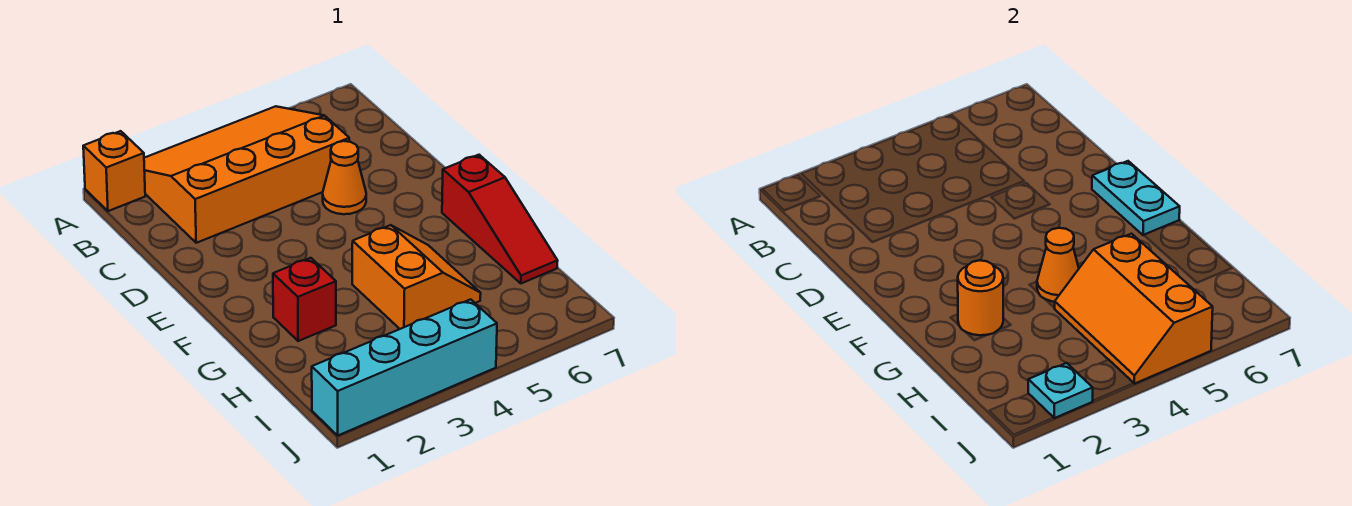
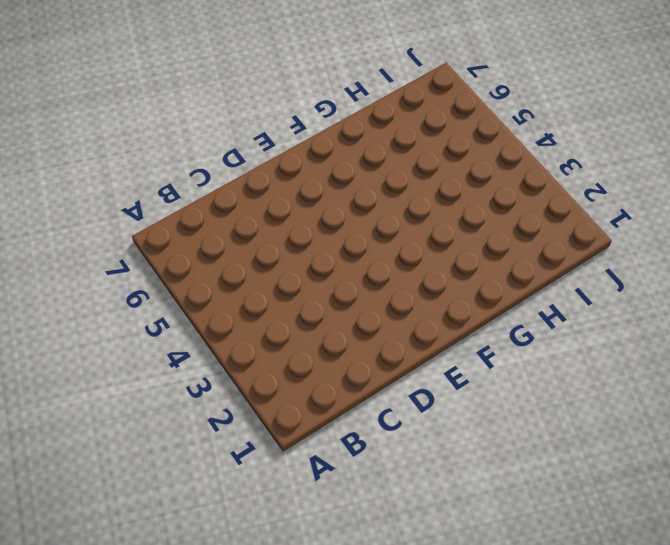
none -> orange 1x1 brick [83,131,145,211]
none -> orange 3x4 slope [144,106,349,243]
none -> orange 1x1 cone [323,141,366,214]

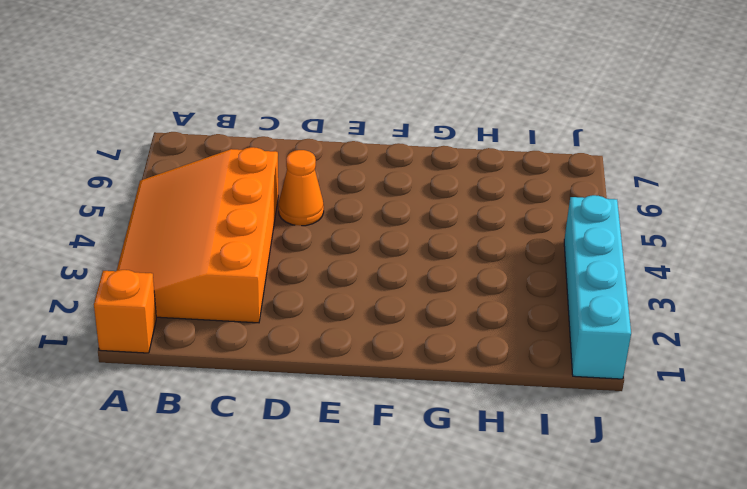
none -> red 1x3 slope [442,155,558,283]
none -> red 1x1 brick [273,258,336,341]
none -> orange 2x2 slope [352,225,481,329]

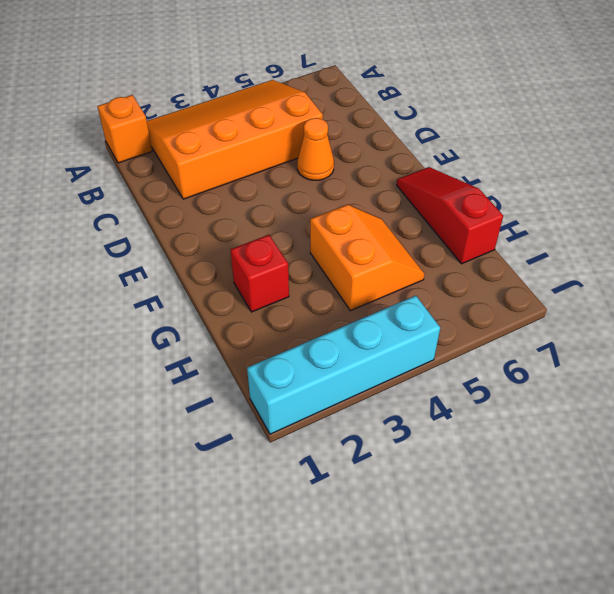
red 1x3 slope [397,167,503,264] -> red 1x3 slope turned to [442,155,558,283]
none -> cyan 1x2 plate [1092,161,1180,235]
none -> orange 1x1 round brick [958,260,1003,335]
none -> orange 1x1 cone [1037,228,1079,302]

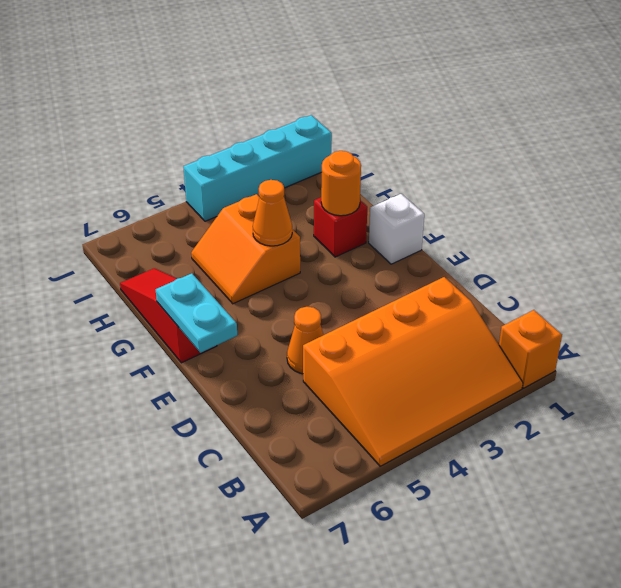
white 1x1 brick [369,194,424,264] -> none
none -> orange 2x3 slope [1055,234,1213,384]
none -> cyan 1x1 plate [1028,363,1093,418]

